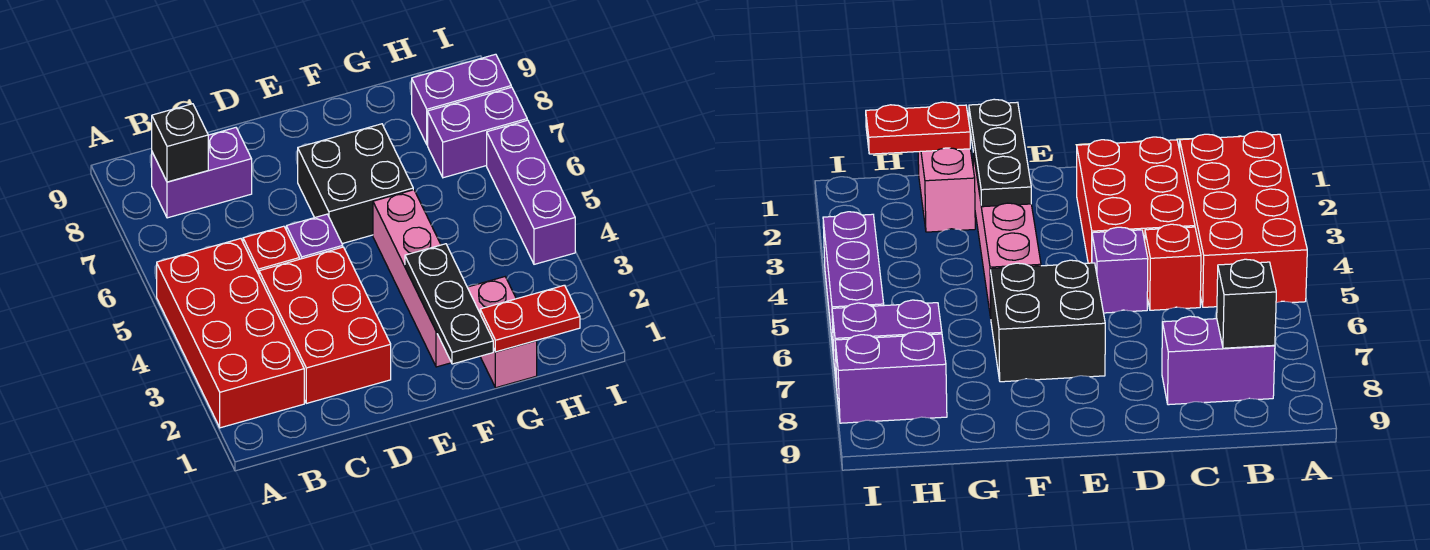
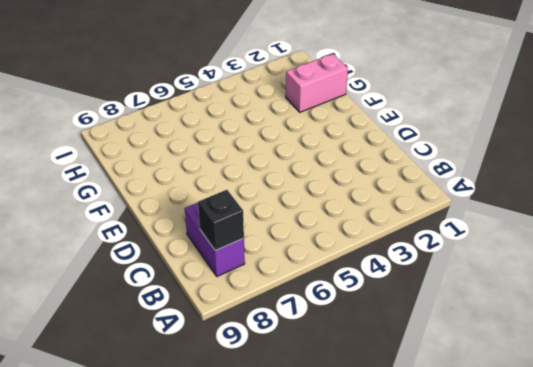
none -> red 2x4 brick [157,239,304,428]
none -> red 2x3 brick [259,247,391,403]
none -> red 1x1 brick [243,226,300,274]

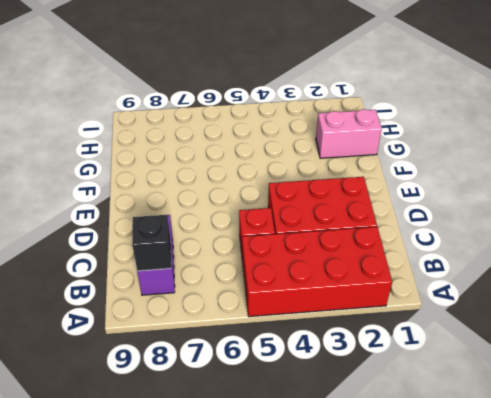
none -> purple 1x1 brick [286,214,343,259]
none -> black 2x2 brick [298,124,413,244]
none -> pink 1x4 brick [373,190,451,367]

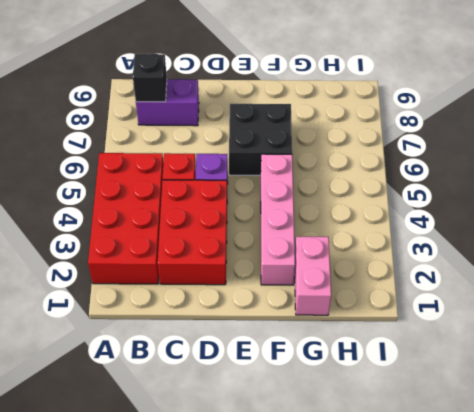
none -> purple 1x2 brick [428,87,527,178]
none -> purple 1x2 brick [412,54,511,145]
none -> purple 1x3 brick [487,120,575,264]

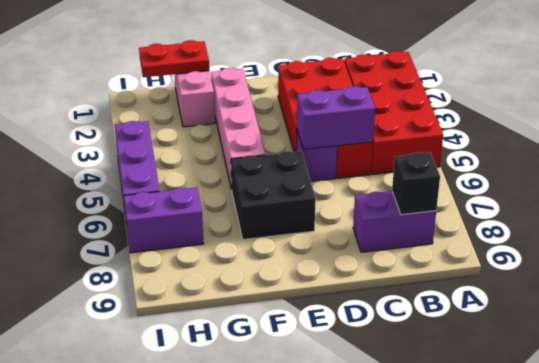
purple 1x2 brick [297,86,375,150] -> purple 1x2 brick moved to [412,54,511,145]
none -> black 1x3 plate [405,244,494,364]

